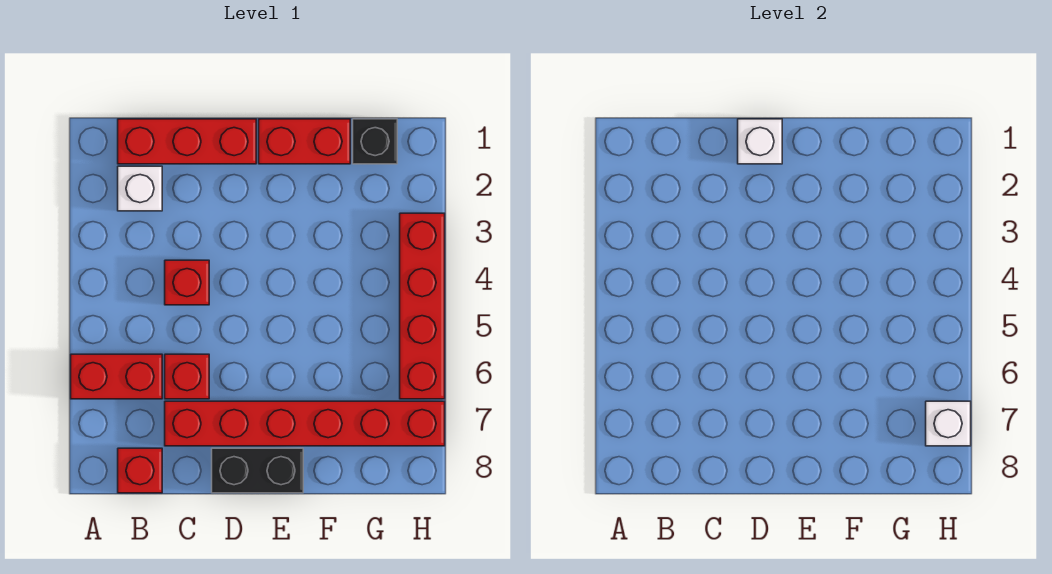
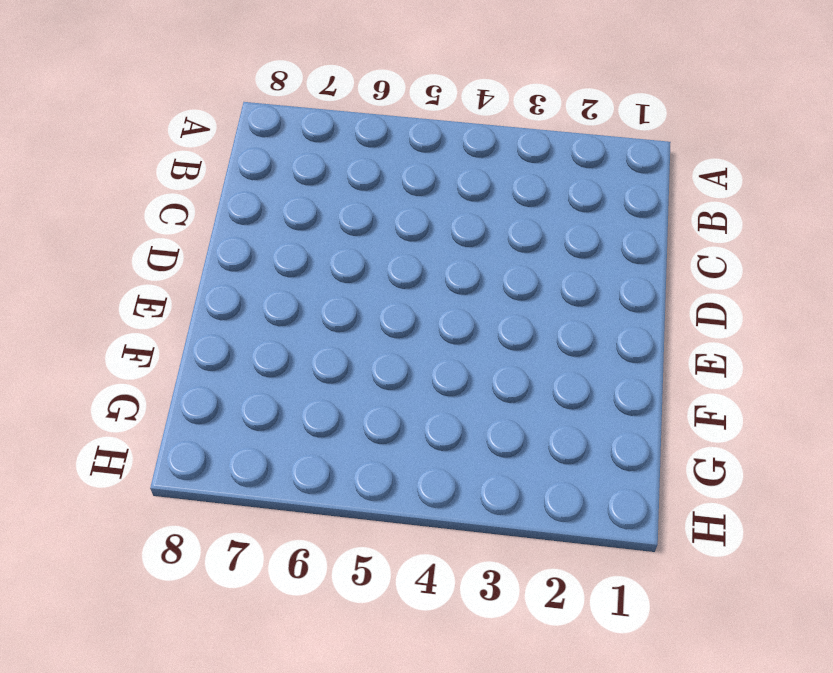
none -> red 1x2 brick [71,354,162,399]
none -> red 1x3 brick [118,119,256,164]
none -> white 1x1 brick [118,166,162,211]

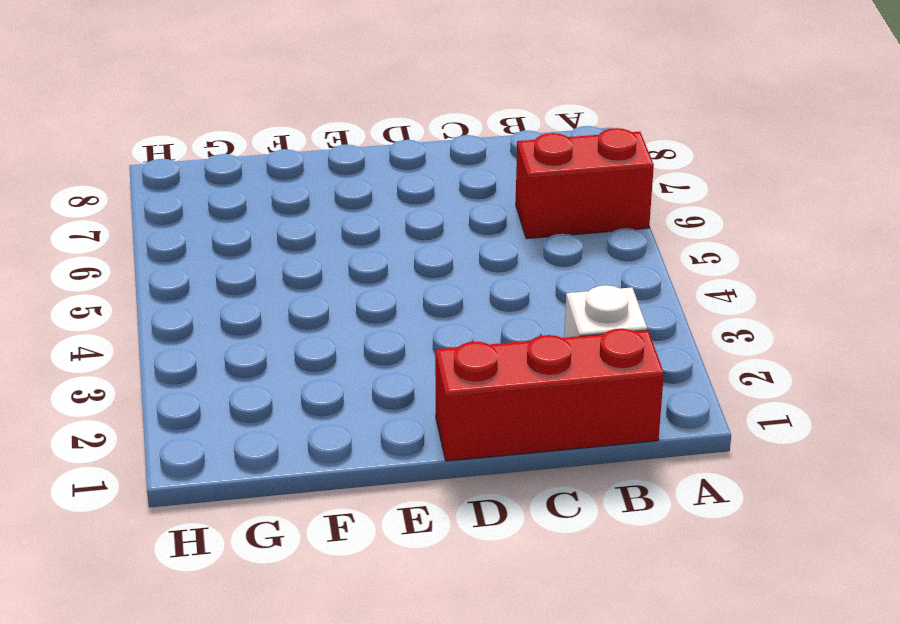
none -> red 1x1 brick [118,448,162,493]
none -> red 1x1 brick [165,260,209,305]
none -> red 1x1 brick [165,354,209,399]

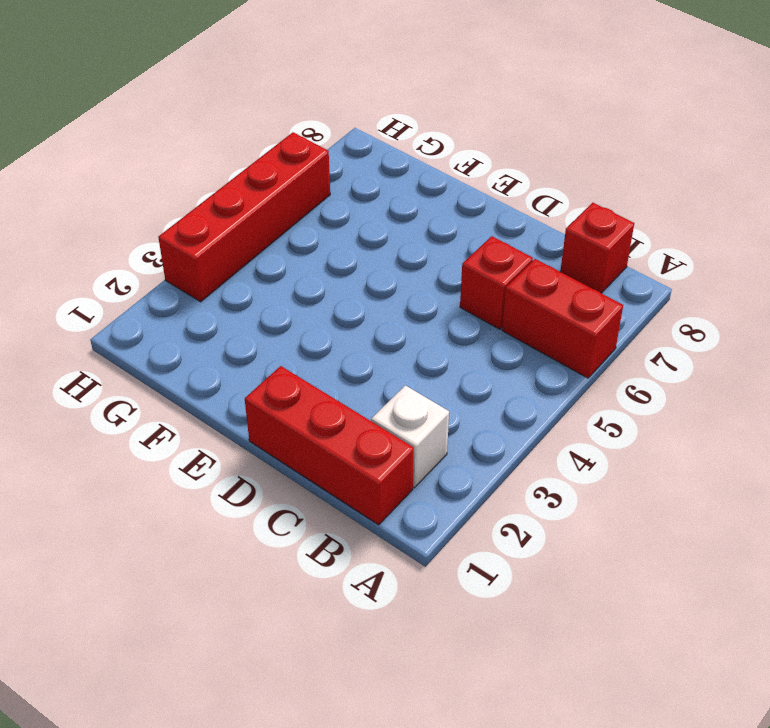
none -> red 1x1 brick [165,260,209,305]
none -> red 1x6 brick [165,401,445,446]
none -> black 1x2 brick [212,448,303,493]

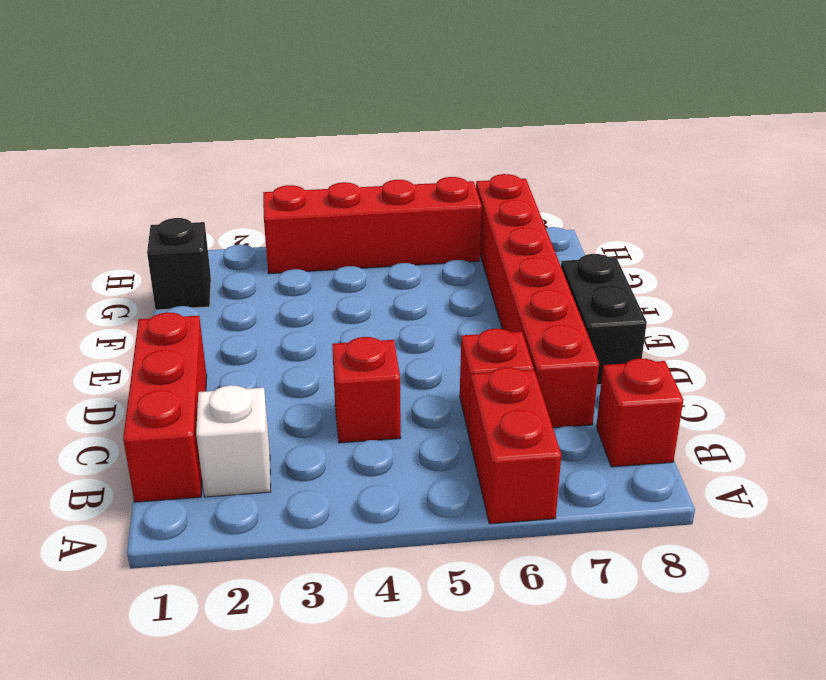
none -> red 1x2 brick [259,119,350,164]
none -> white 1x1 brick [738,119,782,164]
none -> white 1x1 brick [926,401,971,446]

